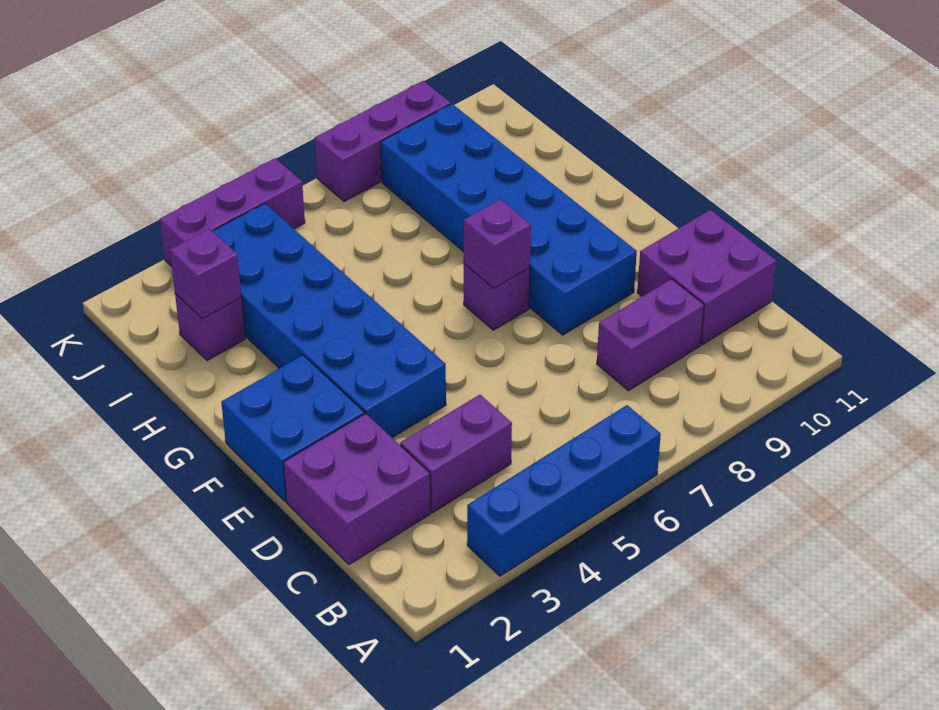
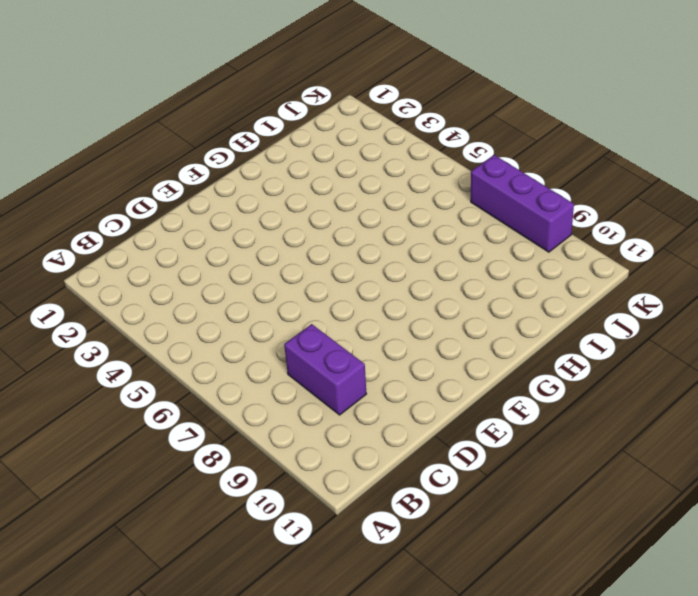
none -> blue 1x4 brick [467,405,661,576]
none -> purple 2x2 brick [283,414,431,565]
none -> purple 1x2 brick [400,395,512,513]

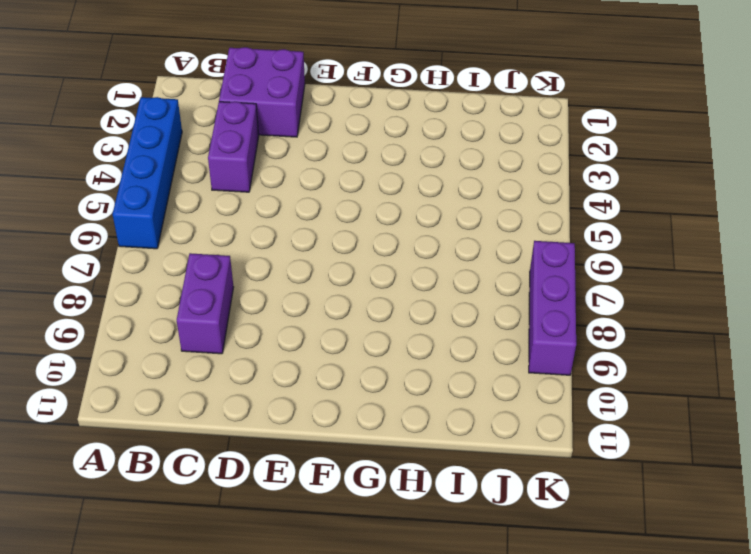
none -> purple 2x2 brick [637,210,776,345]
none -> blue 2x2 brick [221,355,364,502]
none -> blue 2x6 brick [213,203,446,437]

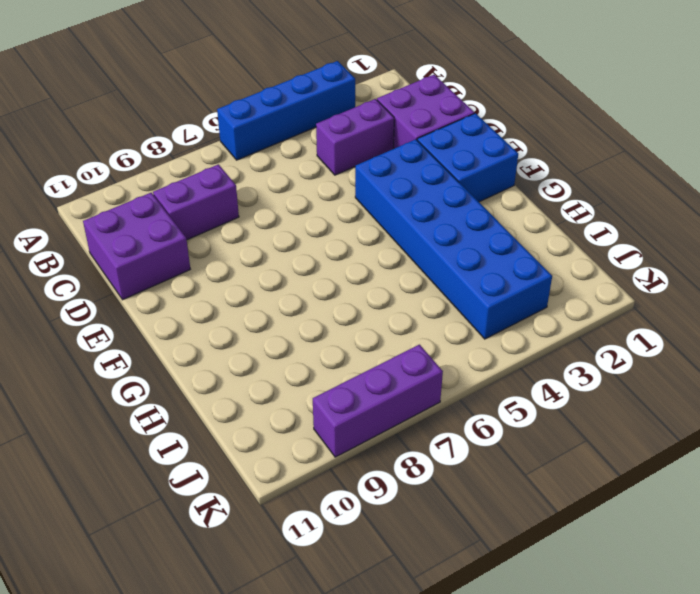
none -> blue 2x6 brick [381,104,637,335]
none -> purple 1x1 brick [464,264,530,330]
none -> purple 1x1 brick [175,293,245,361]

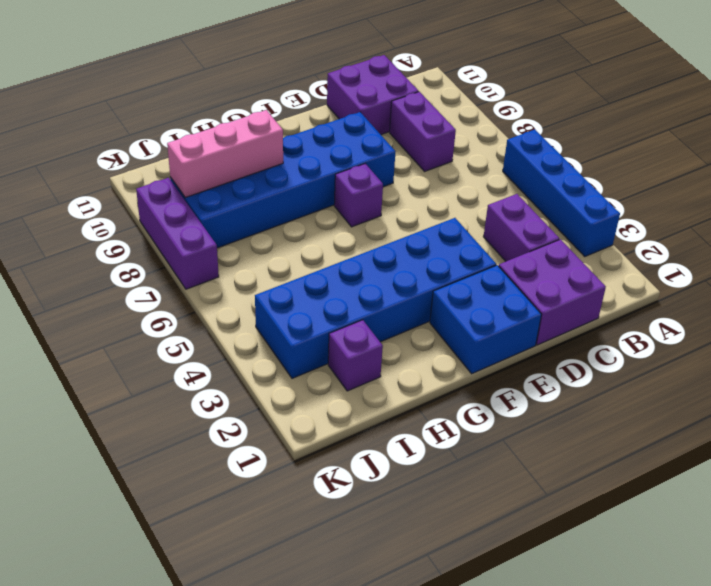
pink 1x3 brick [167,110,283,198] -> none
none -> purple 1x3 brick [160,158,305,267]
none -> purple 1x1 brick [463,200,531,288]
none -> purple 1x1 brick [170,229,241,319]

